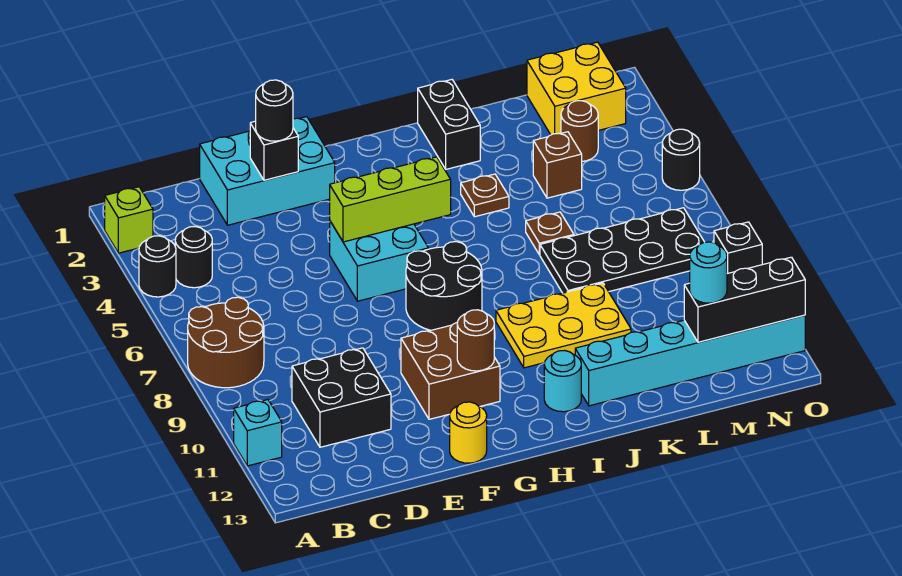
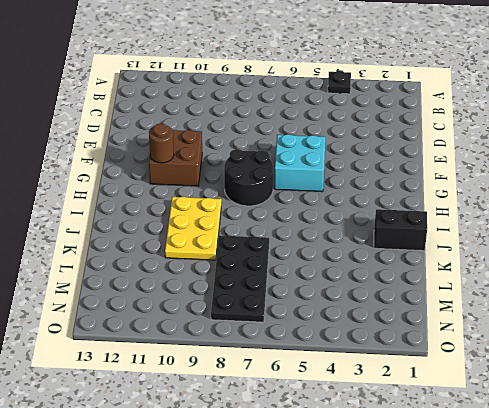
black 1x1 plate [328,71,351,94] -> black 1x1 round brick [139,236,176,297]
none -> lime 1x1 brick [105,187,153,253]
none -> brown 2x2 round brick [188,297,264,388]
none -> cyan 1x1 brick [234,400,282,466]

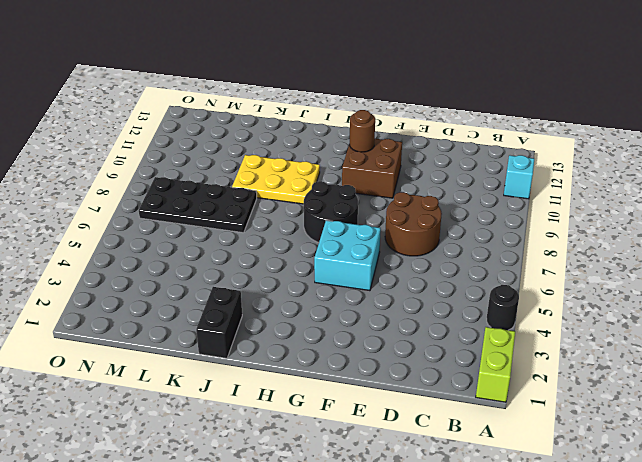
lime 1x2 brick [476,327,515,402] -> lime 1x1 brick [105,187,153,253]
brown 2x2 round brick [385,192,442,256] -> brown 2x2 round brick moved to [188,297,264,388]
none -> black 1x1 round brick [175,227,212,288]
none -> black 2x2 brick [292,348,391,447]
none -> cyan 2x3 brick [200,117,335,225]

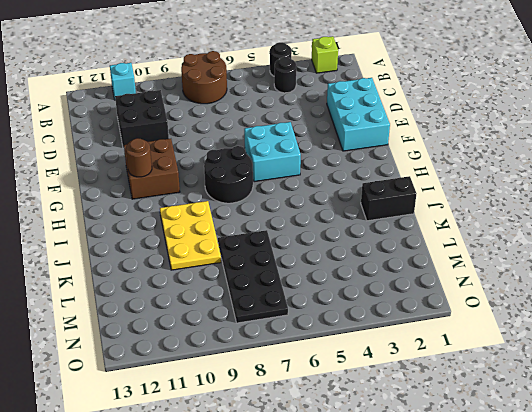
none -> yellow 1x1 round brick [450,402,487,463]
none -> cyan 1x1 round brick [544,351,581,412]
none -> brown 1x1 plate [461,174,509,217]

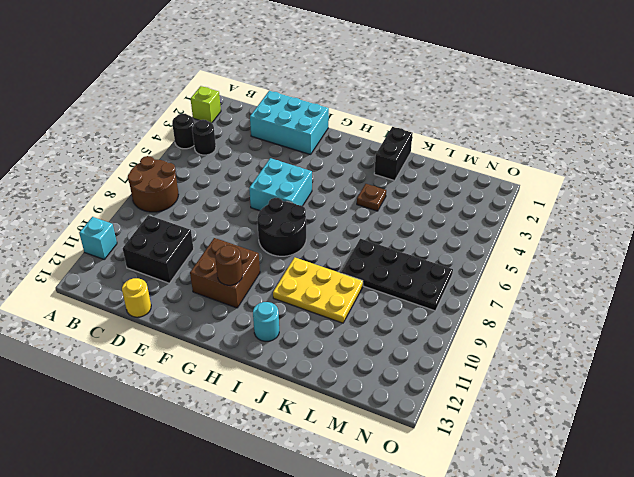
yellow 1x1 round brick [122,278,151,317] -> yellow 1x1 round brick moved to [450,402,487,463]
none -> cyan 1x6 brick [575,315,805,406]
none -> brown 1x1 plate [526,212,574,255]
none -> brown 1x1 brick [533,132,582,198]

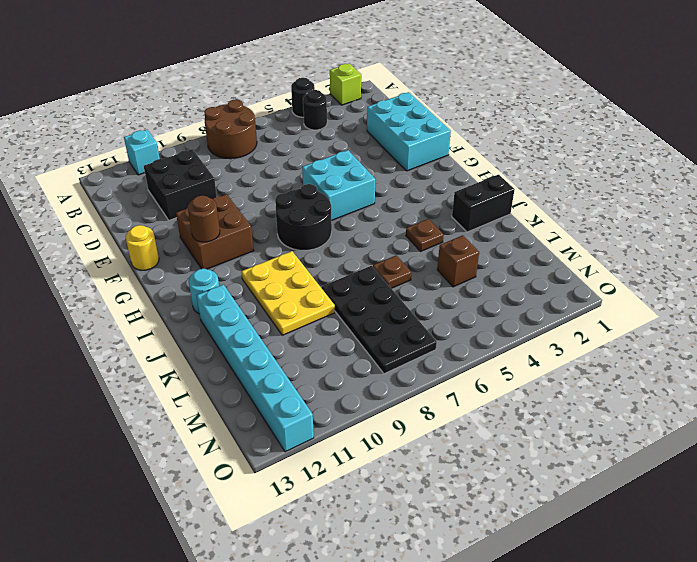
none -> yellow 2x2 brick [527,42,626,135]
none -> brown 1x1 round brick [561,101,598,161]
none -> black 1x1 round brick [662,129,700,190]

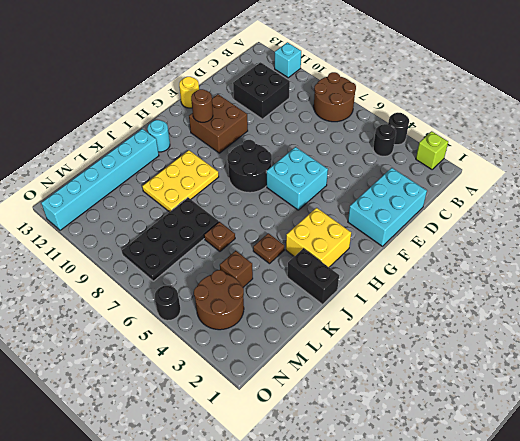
yellow 2x2 brick [286,208,351,267] -> yellow 2x2 brick moved to [527,42,626,135]
brown 2x2 round brick [194,270,244,330] -> brown 1x1 round brick [561,101,598,161]
none -> black 1x1 brick [714,222,762,274]
none -> black 1x1 brick [250,121,298,180]
none -> lime 1x3 brick [330,157,451,242]

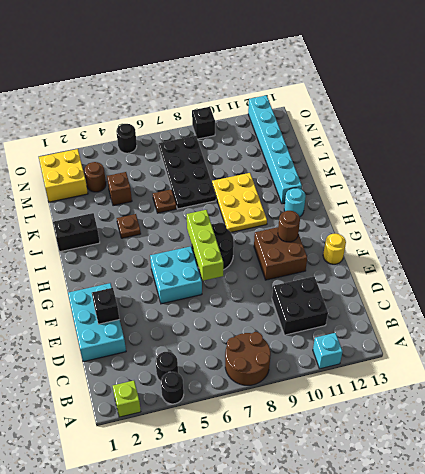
lime 1x3 brick [187,210,223,281] -> lime 1x3 brick moved to [330,157,451,242]
none -> black 1x3 brick [684,257,805,342]
none -> black 1x1 round brick [256,80,293,141]
none -> cyan 1x1 round brick [690,242,727,303]

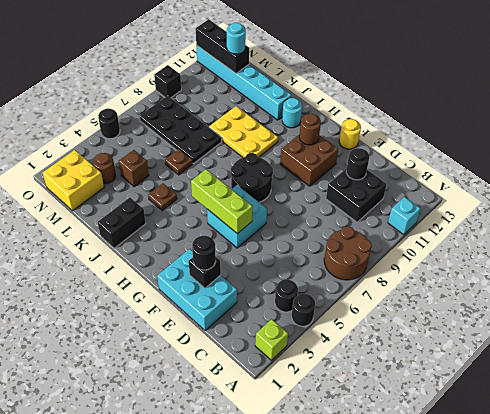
black 1x1 round brick [346,148,369,180] -> none

